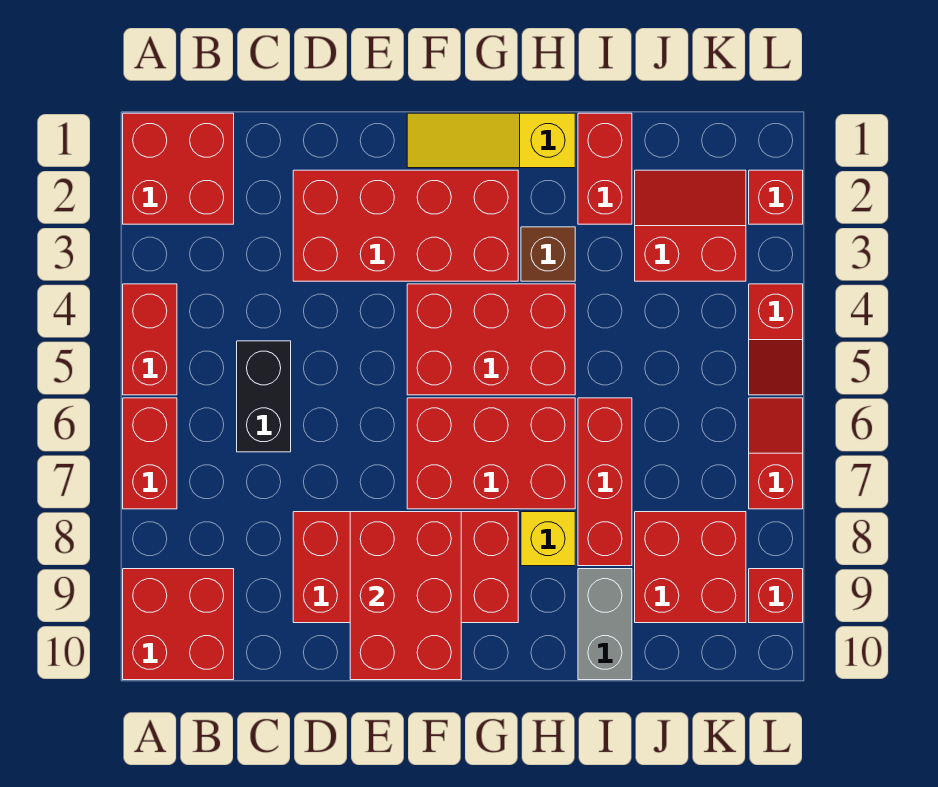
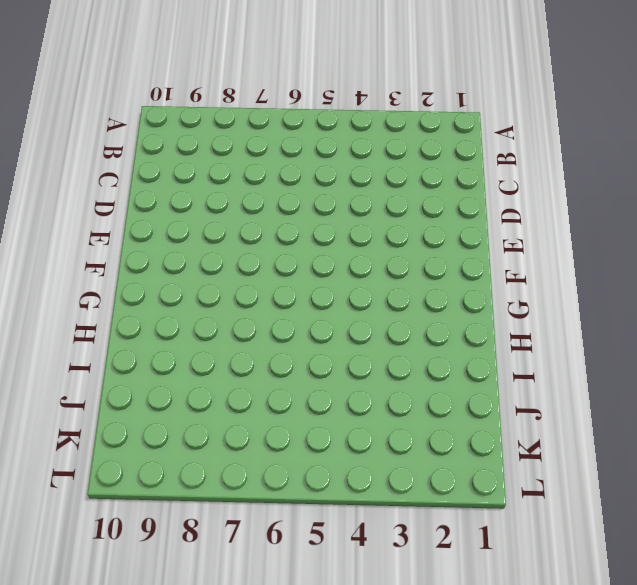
none -> red 2x2 brick [123,113,234,224]
none -> red 1x2 brick [123,284,177,395]
none -> red 1x2 brick [123,398,177,509]

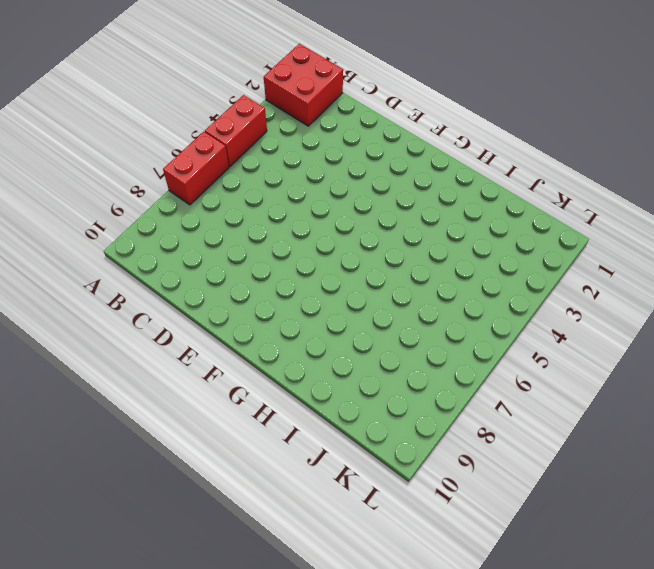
none -> red 2x2 brick [123,569,234,680]
none -> black 1x2 brick [237,341,291,452]
none -> red 2x4 brick [293,170,518,281]

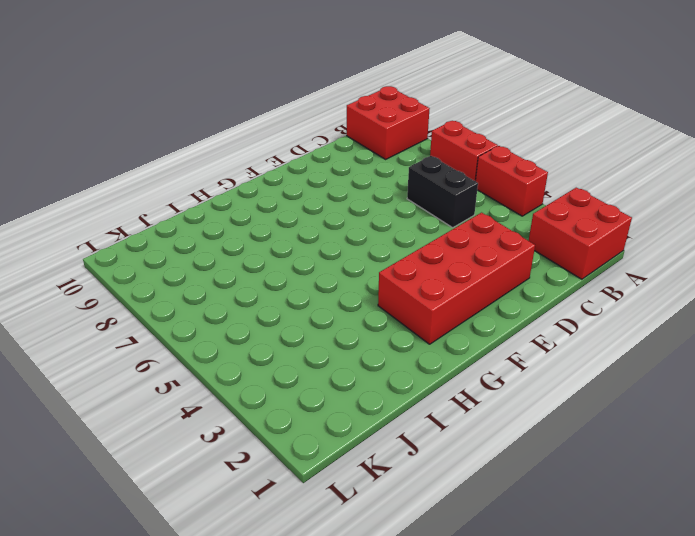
none -> red 2x4 brick [293,512,518,623]
none -> yellow 1x3 slope [407,113,575,168]
none -> red 2x3 brick [407,284,575,395]

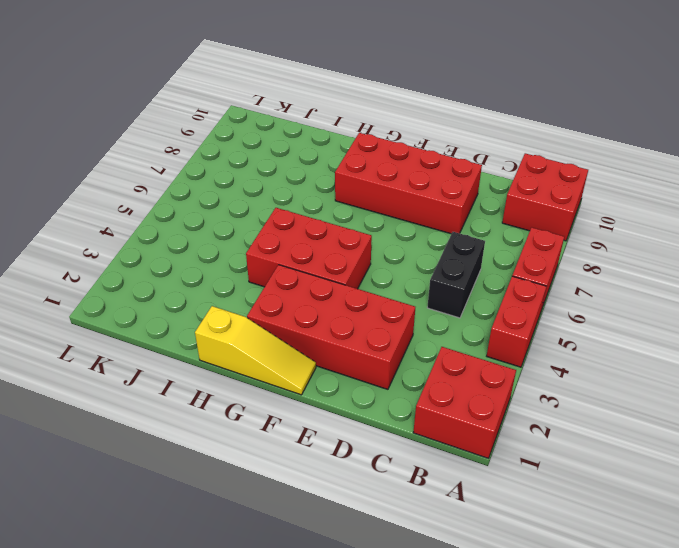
none -> red 2x3 brick [407,398,575,509]
none -> brown 1x1 brick [521,227,575,281]
none -> yellow 1x1 brick [521,512,575,566]

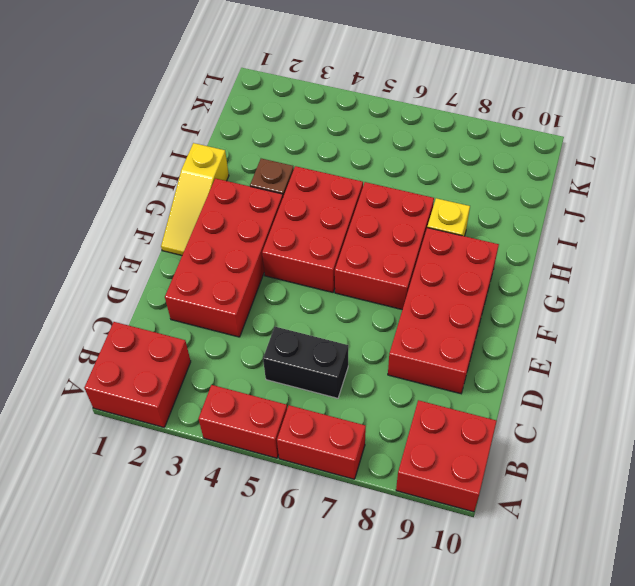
none -> red 1x2 brick [578,113,632,224]
none -> red 1x3 brick [578,398,632,566]
none -> grey 1x2 brick [578,569,632,680]

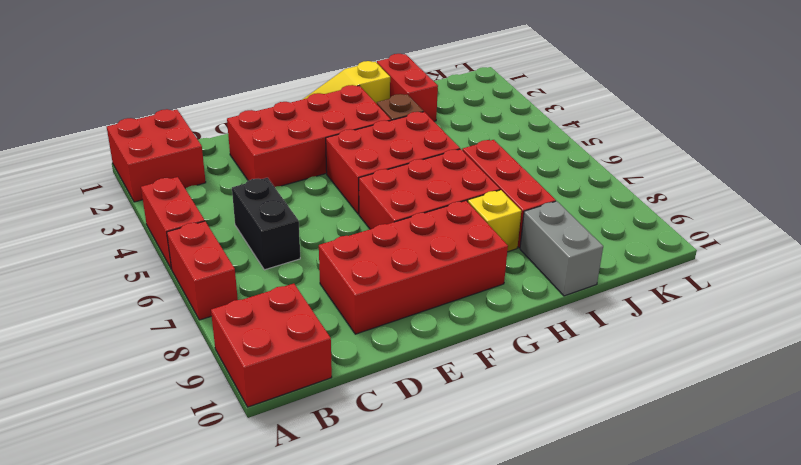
none -> red 2x2 slope [635,170,746,281]
none -> red 2x2 brick [635,512,746,623]
none -> red 1x1 brick [749,170,803,224]

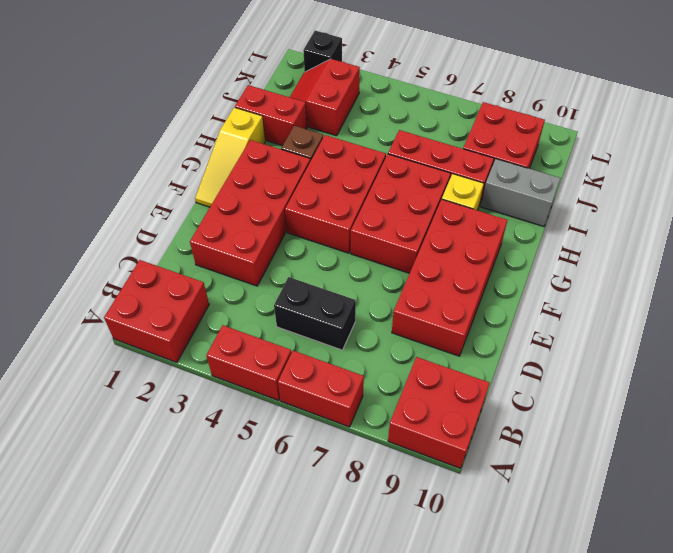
black 1x1 brick [303,31,342,72] -> red 1x1 brick [749,170,803,224]
none -> red 1x2 slope [749,284,803,395]
none -> red 1x2 slope [749,398,803,509]
none -> red 1x1 brick [749,569,803,623]

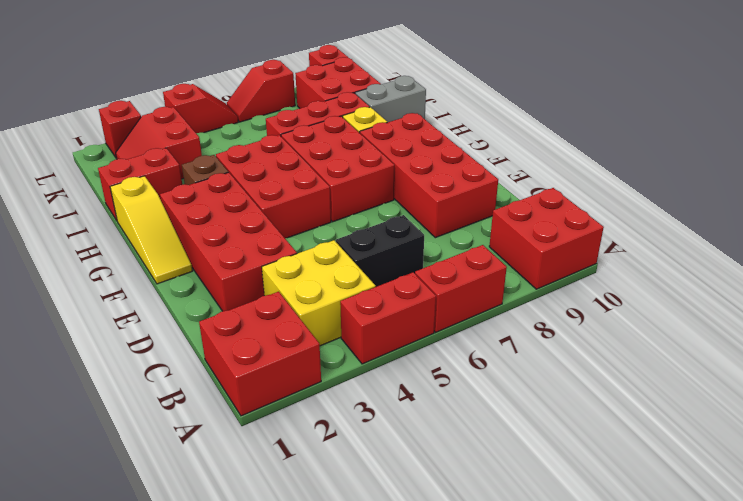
yellow 2x2 brick [262,240,376,346] -> none
none -> red 2x3 brick [350,512,461,680]

